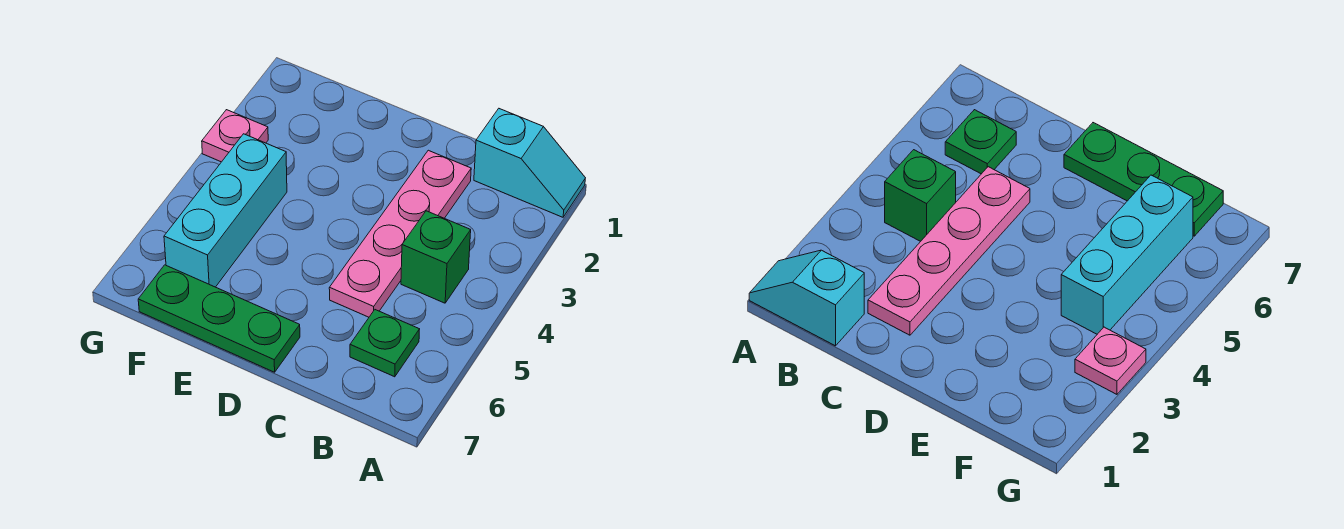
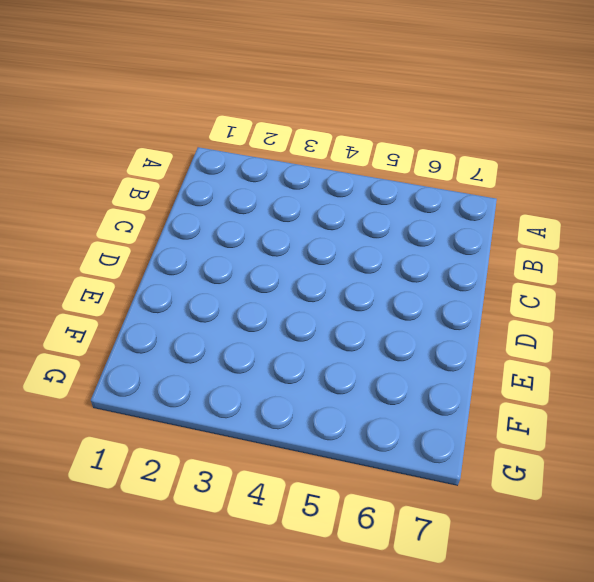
none -> cyan 1x2 slope [474,109,585,217]
none -> green 1x1 brick [401,211,471,303]

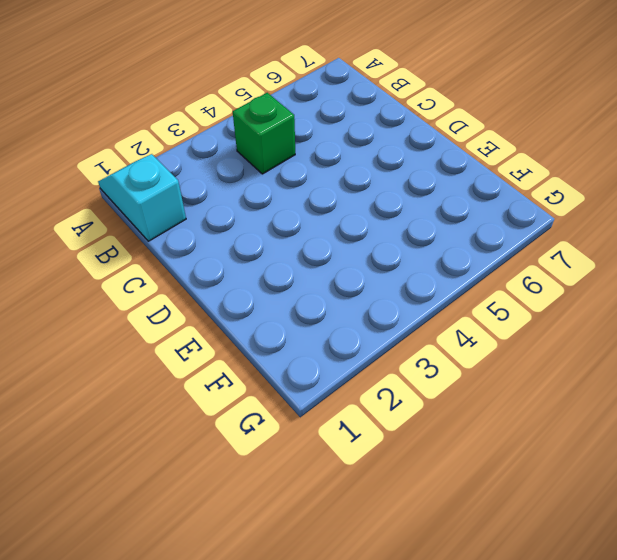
none -> green 1x1 plate [350,310,420,377]
none -> pink 1x4 plate [329,150,471,317]

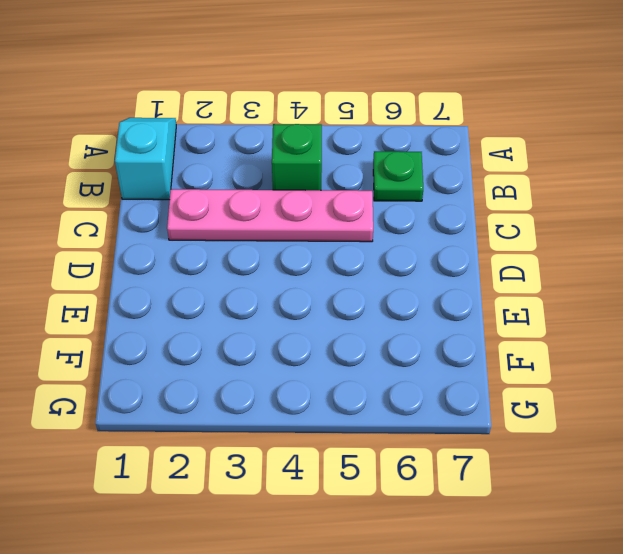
none -> green 1x3 plate [138,265,300,372]
none -> cyan 1x3 brick [164,134,287,287]

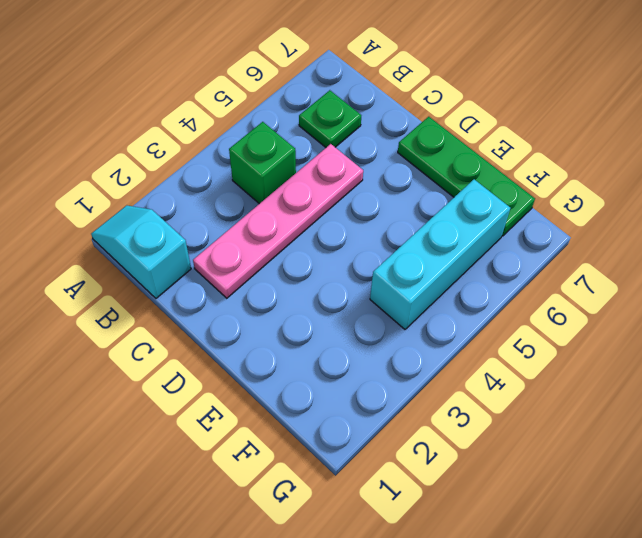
none -> pink 1x1 plate [202,110,268,162]

